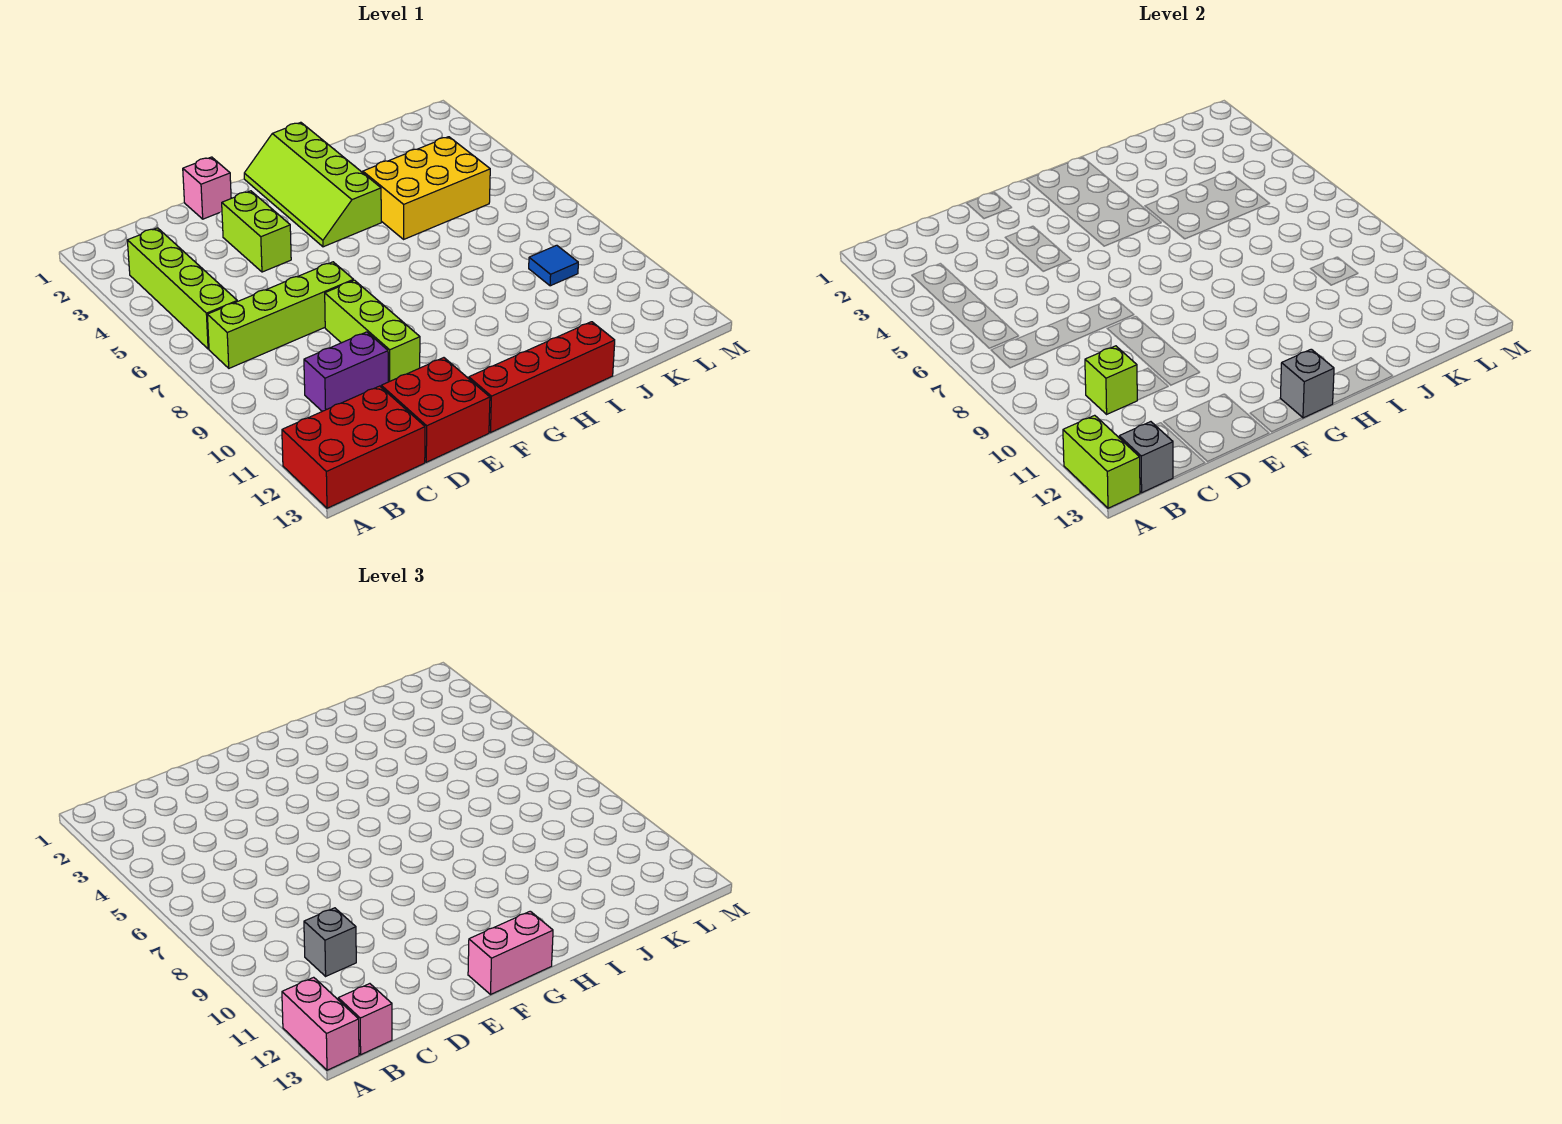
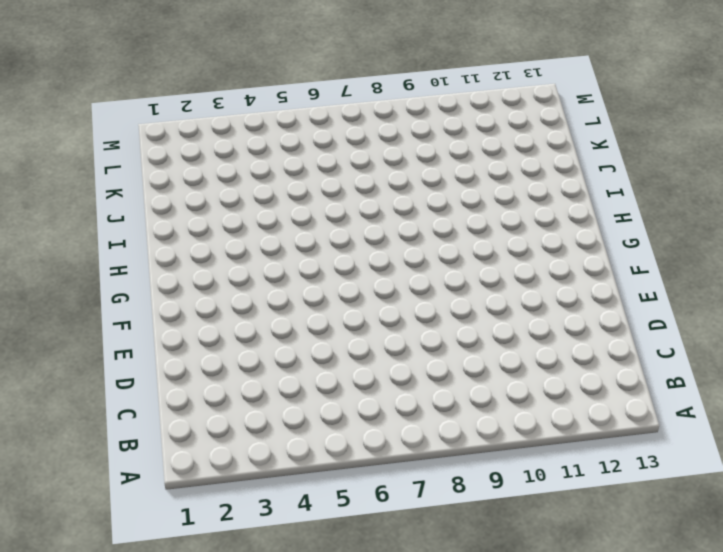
none -> red 2x3 brick [282,386,425,508]
none -> lime 1x4 brick [127,228,237,349]
none -> lime 1x4 brick [207,262,354,368]

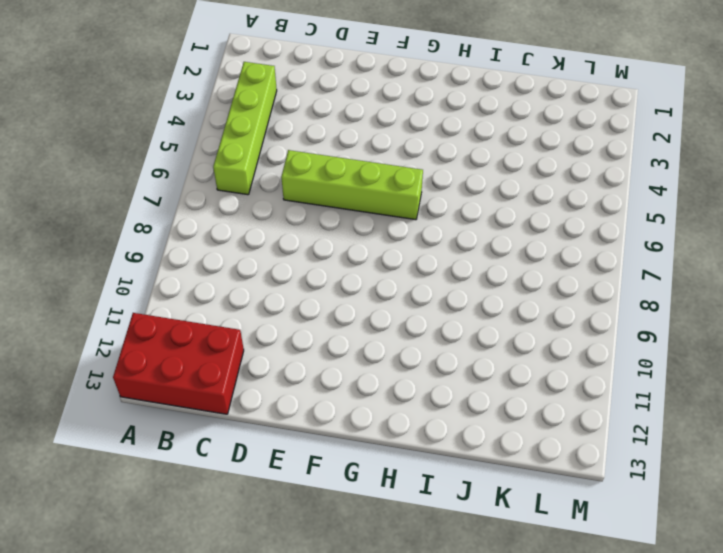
lime 1x4 brick [281,150,423,220] -> lime 1x4 brick moved to [207,262,354,368]
none -> purple 1x2 brick [304,332,388,411]
none -> red 2x2 brick [381,358,490,462]
none -> pink 1x1 brick [183,157,231,219]

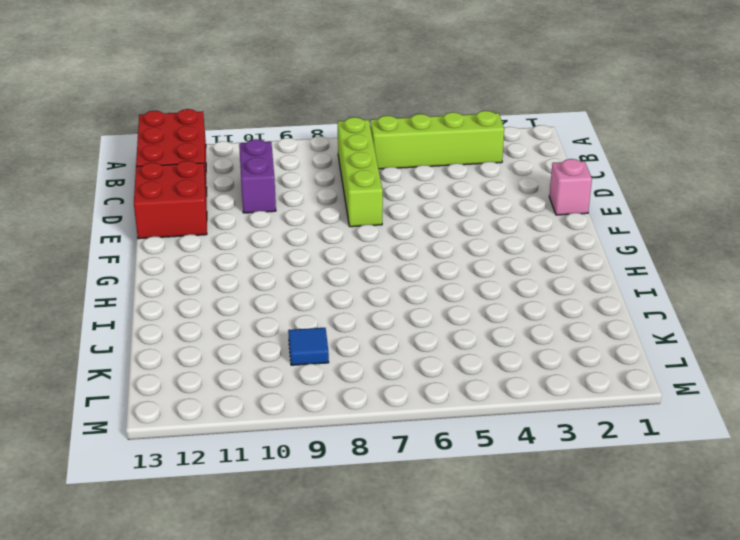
none -> lime 1x2 brick [222,191,291,272]
none -> lime 1x3 brick [325,280,420,382]
none -> red 1x4 brick [469,322,615,433]

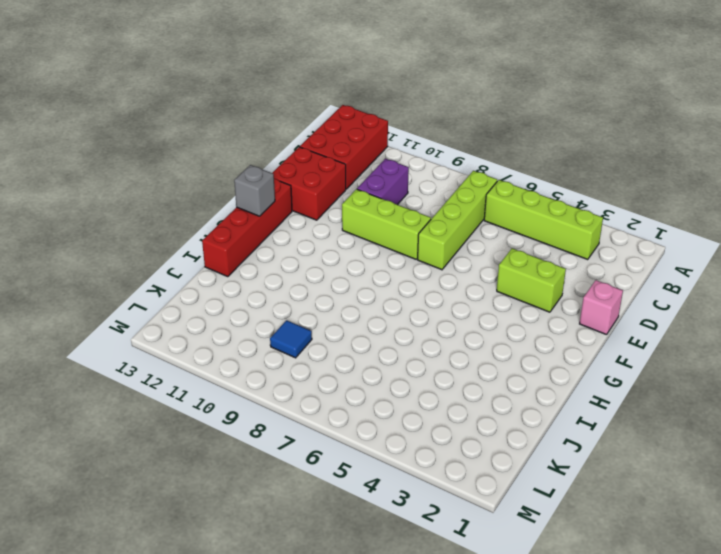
none -> lime 2x4 slope [244,122,381,247]
none -> yellow 2x3 brick [363,137,490,239]
none -> lime 1x2 brick [1063,415,1140,508]

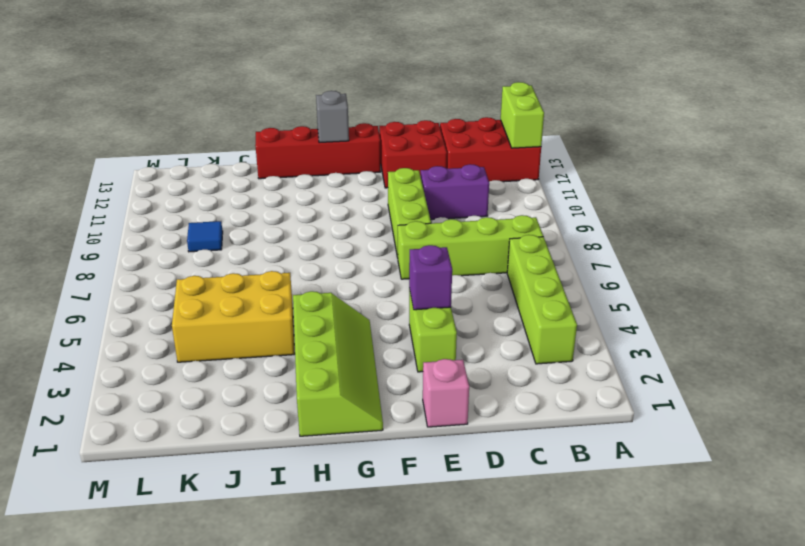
purple 1x1 brick [409,245,452,310] -> none
none -> grey 1x1 brick [1119,422,1173,493]
none -> lime 1x1 brick [1085,346,1137,414]
none -> pink 1x2 brick [282,977,359,1070]

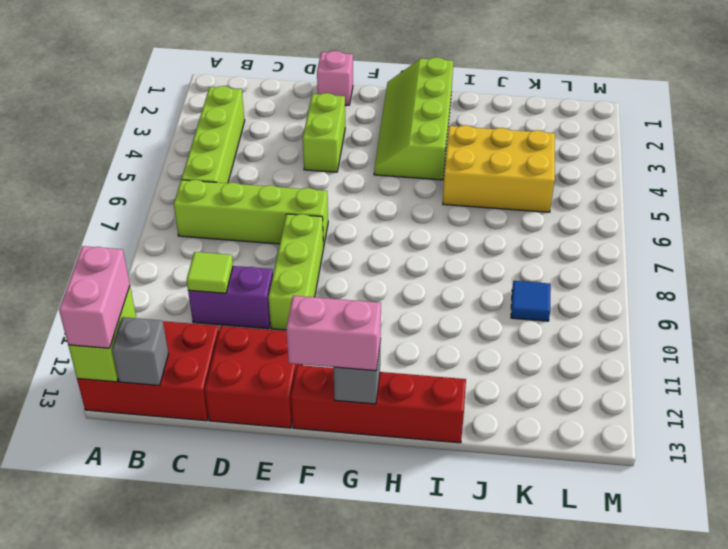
lime 1x1 tile [187,252,233,293] -> lime 1x1 brick [1085,346,1137,414]
none -> pink 1x1 brick [338,984,392,1055]
none -> grey 1x1 brick [304,908,356,976]

